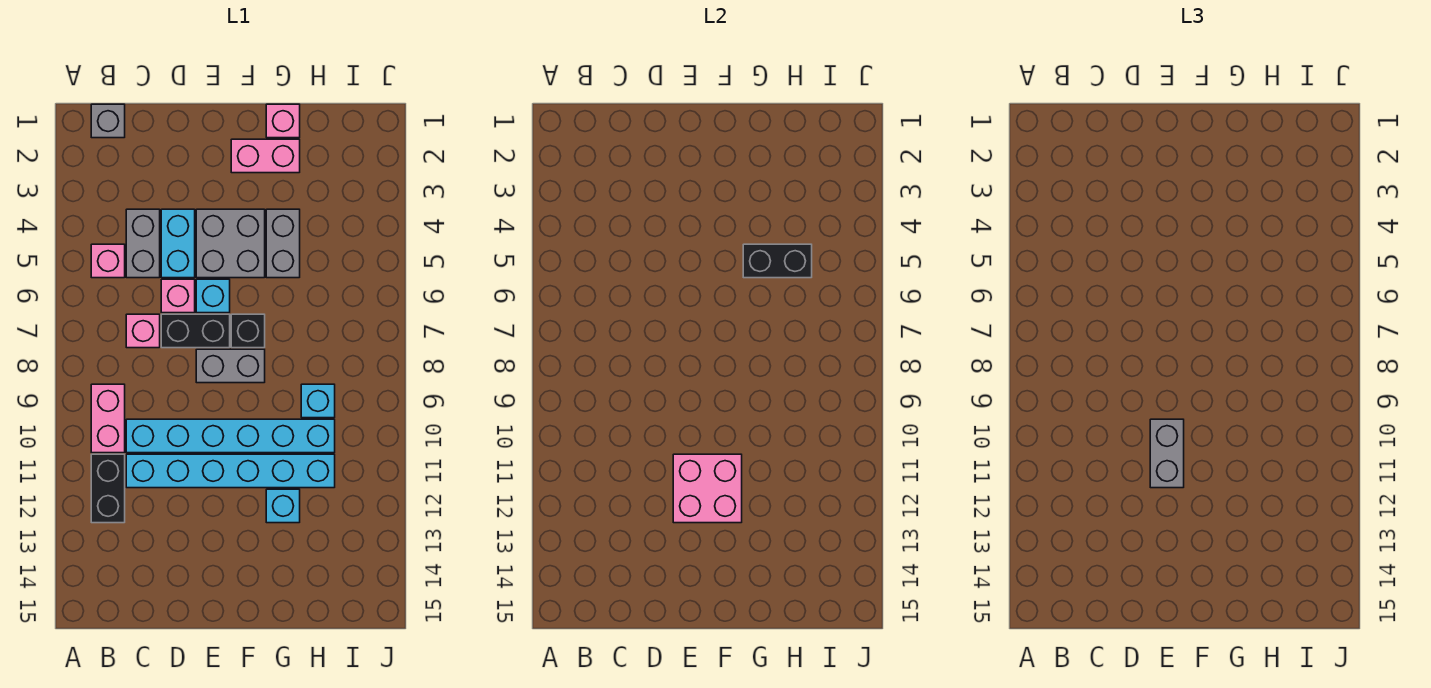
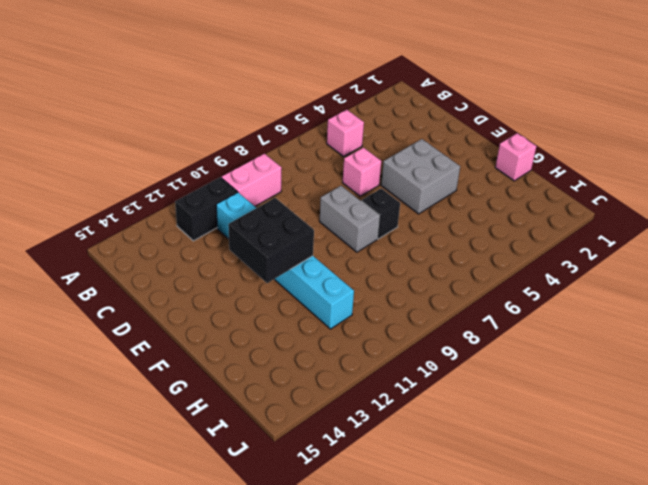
black 2x2 brick [228,198,314,283] -> pink 2x2 brick [673,454,742,523]
none -> grey 1x1 brick [91,104,125,138]
none -> grey 1x2 brick [126,209,160,278]
none -> pink 1x1 brick [126,314,160,348]

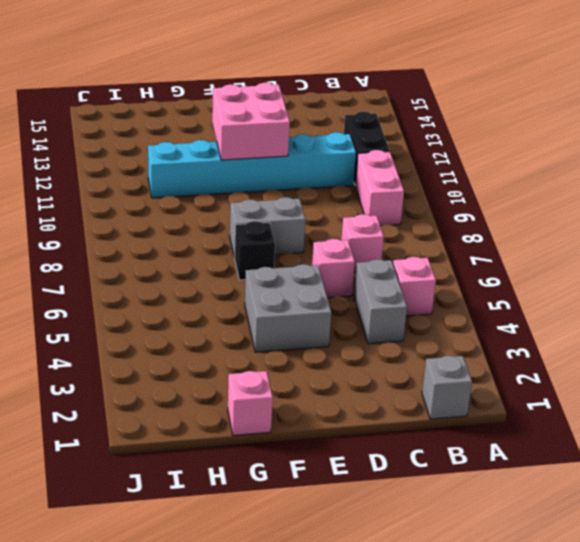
none -> cyan 1x6 brick [126,419,335,453]
none -> cyan 1x2 brick [161,209,195,278]
none -> black 1x2 brick [161,314,230,348]

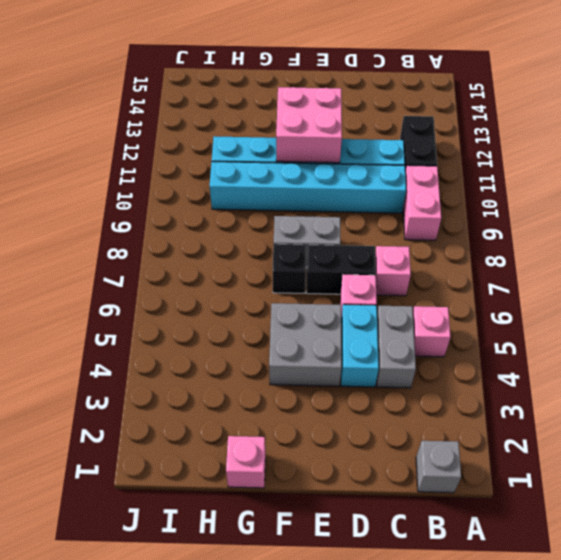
none -> cyan 1x1 brick [196,279,230,313]
none -> pink 1x2 brick [231,139,300,173]
none -> grey 1x2 brick [266,209,300,278]

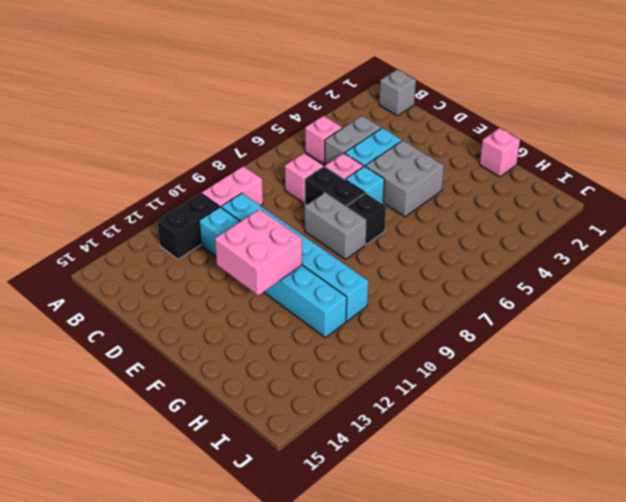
none -> pink 1x2 brick [231,139,300,173]
none -> grey 1x2 brick [266,209,300,278]
none -> cyan 1x1 brick [266,489,300,523]

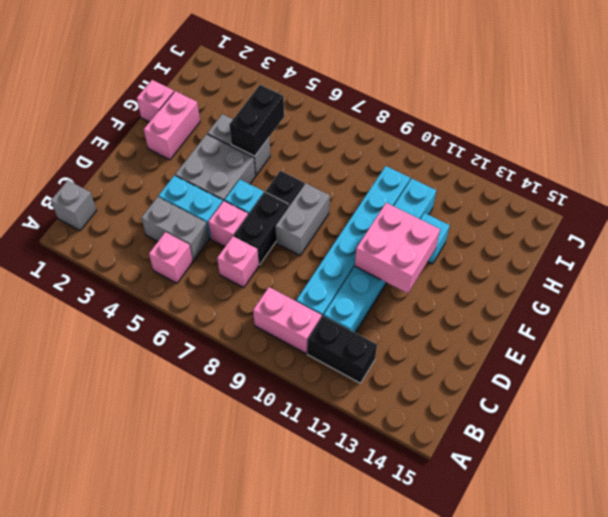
none -> cyan 1x1 brick [301,384,335,418]
none -> grey 1x2 brick [1150,419,1184,488]

